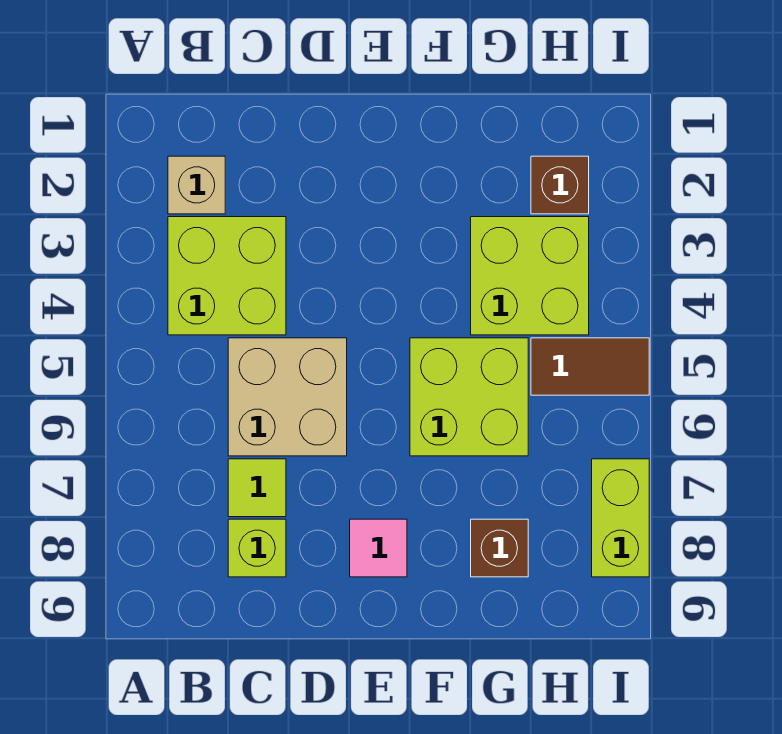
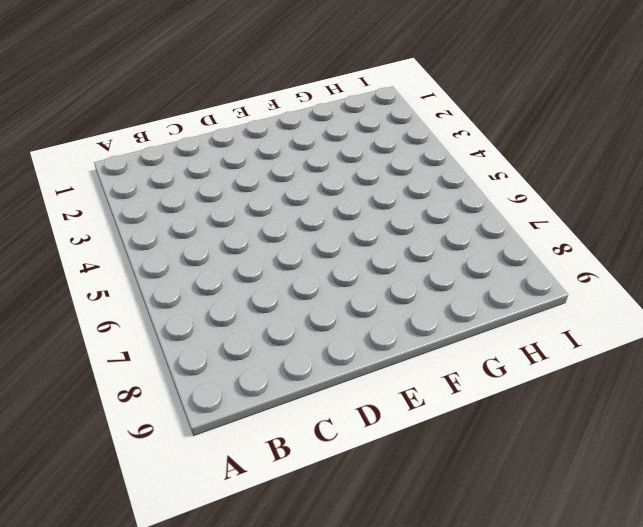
none -> tan 1x1 brick [168,156,225,214]
none -> lime 2x2 brick [168,217,286,335]
none -> tan 2x2 brick [228,338,347,456]

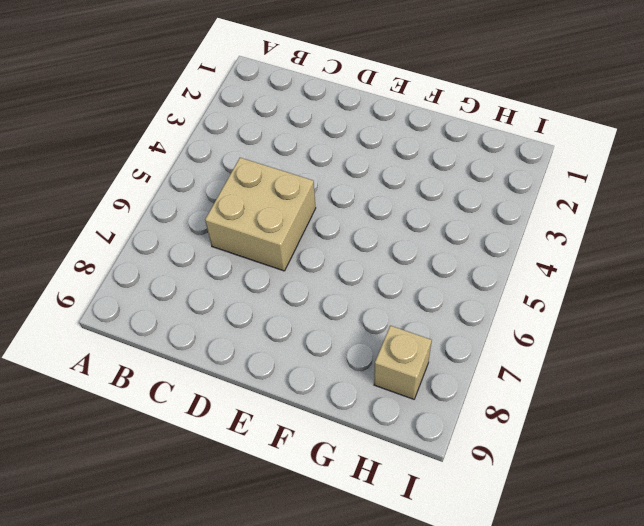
tan 1x1 brick [374,326,432,399] -> tan 1x1 brick moved to [168,156,225,214]
none -> lime 2x2 brick [168,217,286,335]
none -> lime 1x1 tile [228,459,286,517]
none -> lime 1x1 brick [228,519,286,577]

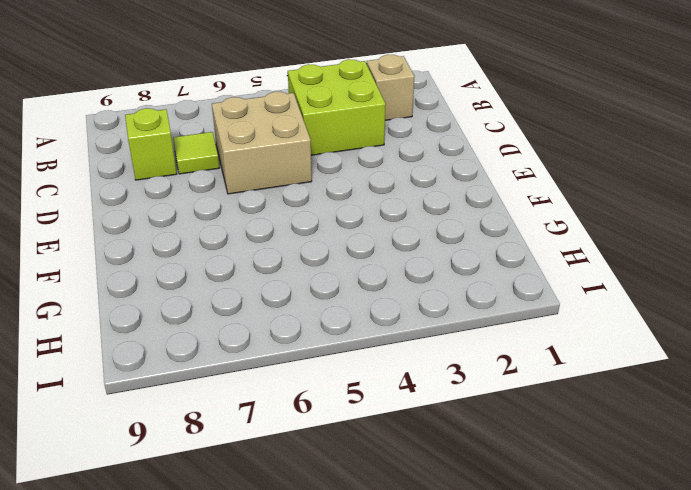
none -> pink 1x1 tile [350,519,407,577]
none -> lime 2x2 brick [410,338,528,456]
none -> lime 2x2 brick [471,217,589,335]

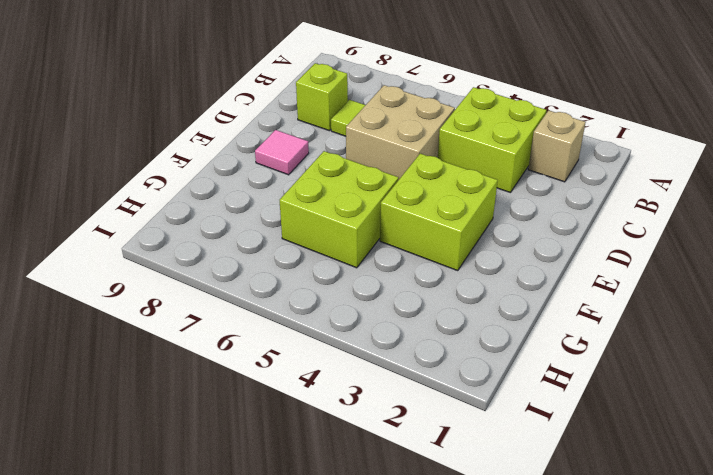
lime 2x2 brick [380,154,498,271] -> lime 2x2 brick moved to [471,217,589,335]
none -> brown 1x1 brick [471,519,528,577]
none -> brown 1x1 brick [531,156,589,214]
none -> brown 1x2 tile [531,338,649,395]

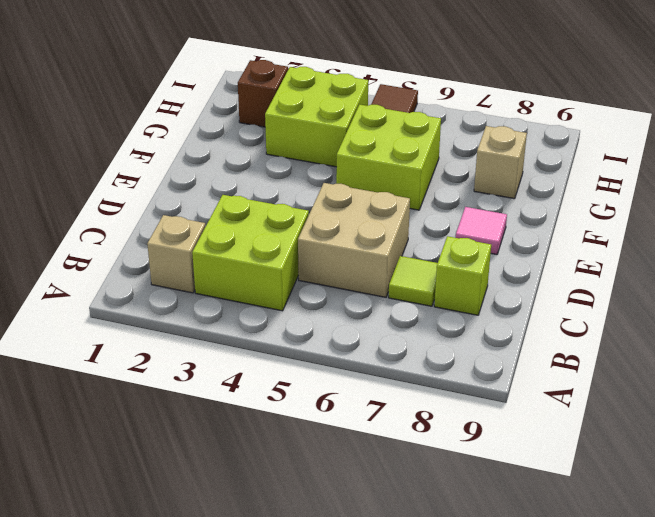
tan 1x1 brick [474,126,527,199] -> brown 1x1 brick [471,519,528,577]
none -> lime 1x2 brick [592,459,649,577]

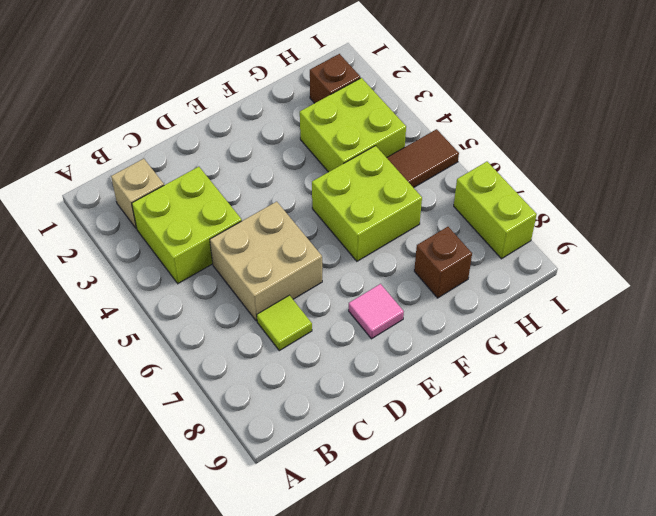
none -> lime 1x1 brick [228,519,286,577]

